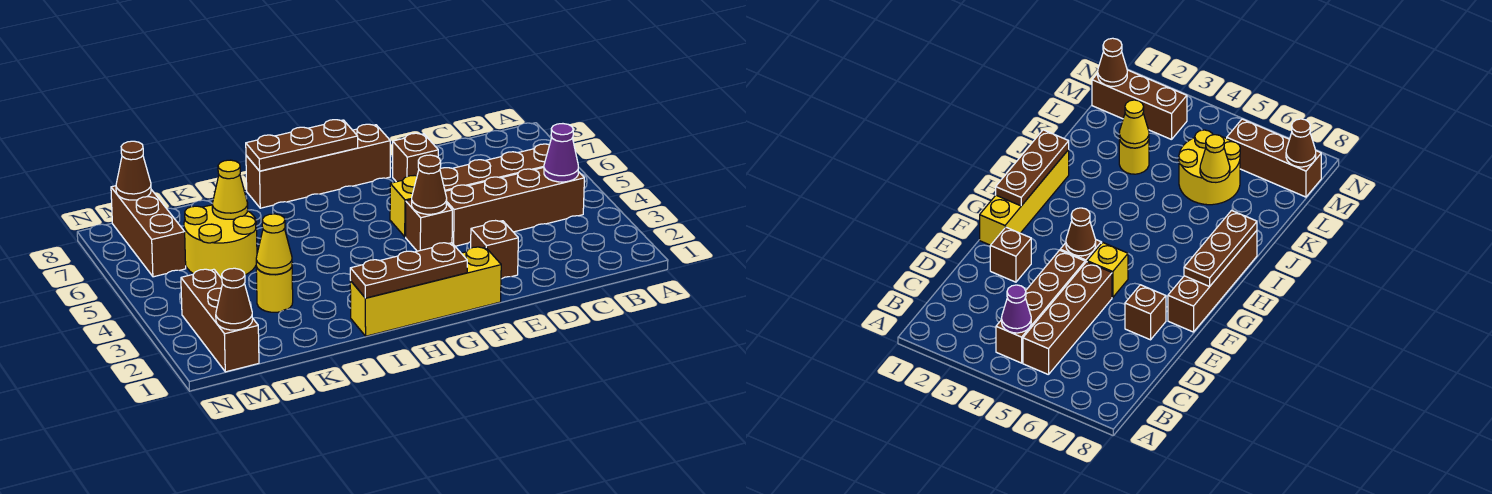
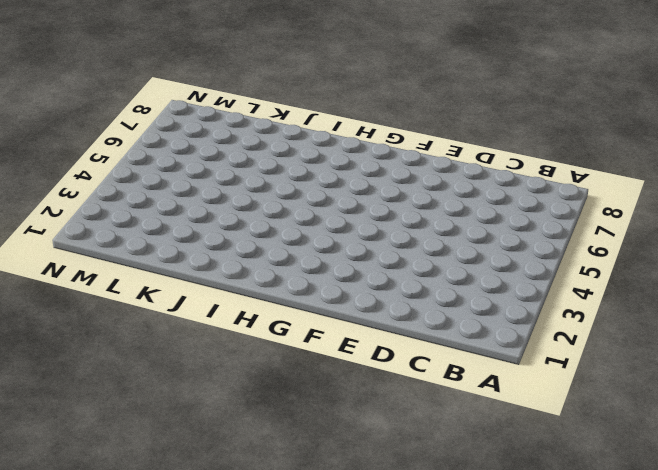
none -> brown 1x4 brick [445,167,584,246]
none -> brown 1x4 brick [440,144,549,191]
none -> brown 1x1 brick [471,221,518,279]

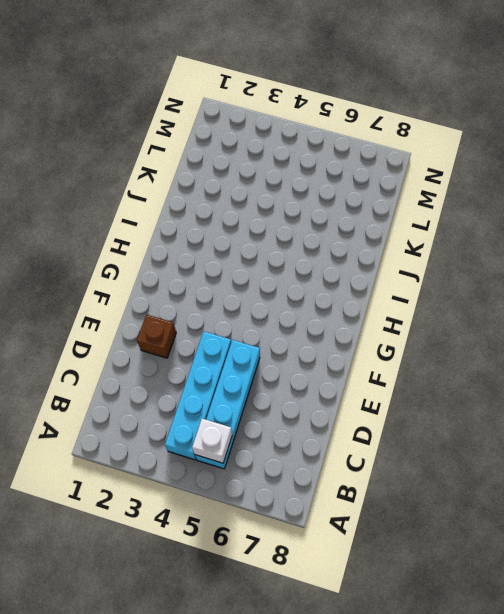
cyan 1x4 brick [165,332,231,460] -> brown 1x4 brick [445,167,584,246]
cyan 1x4 brick [195,340,260,469] -> brown 1x4 brick [440,144,549,191]
white 1x1 brick [192,419,232,463] -> none
none -> brown 1x1 brick [393,133,438,182]
none -> yellow 1x4 brick [350,247,501,336]
none -> brown 1x1 brick [406,199,452,251]

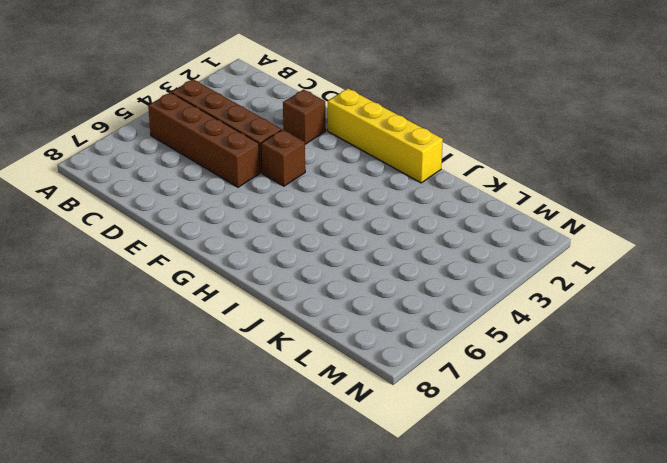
none -> brown 1x1 brick [393,133,438,182]
none -> yellow 1x1 brick [390,175,417,237]
none -> brown 1x4 brick [246,124,390,208]

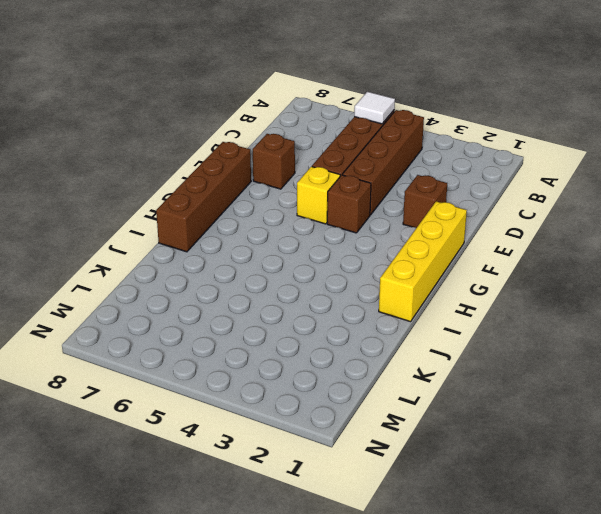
white 1x1 tile [354,92,395,124] -> none
none -> yellow 1x1 round brick [256,267,293,312]
none -> yellow 2x2 round brick [184,205,257,278]
none -> brown 1x3 brick [181,269,259,372]

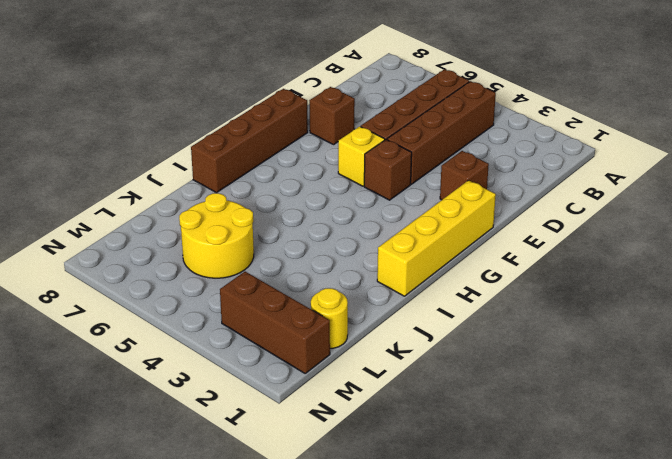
yellow 1x1 round brick [311,288,348,348] -> yellow 1x1 round brick moved to [256,267,293,312]
none -> brown 1x3 brick [111,186,186,277]
none -> purple 1x1 cone [544,124,578,182]
none -> brown 1x1 cone [412,155,447,214]

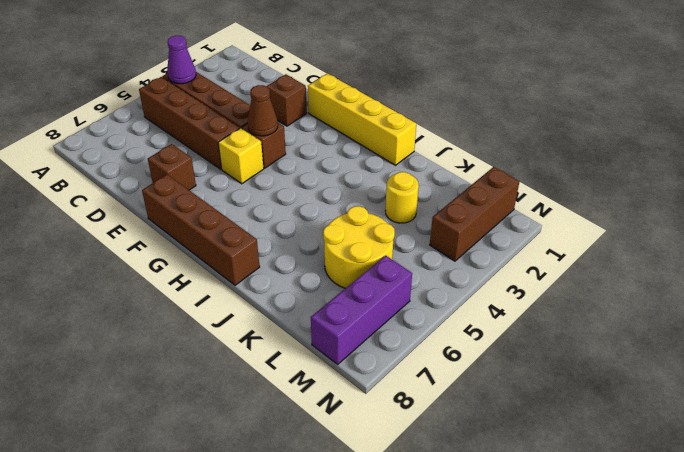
purple 1x3 brick [311,256,412,364] -> brown 1x3 brick [111,186,186,277]
none -> brown 1x3 plate [350,243,467,298]
none -> brown 1x3 plate [246,120,358,171]
none -> yellow 1x1 cone [256,214,292,274]

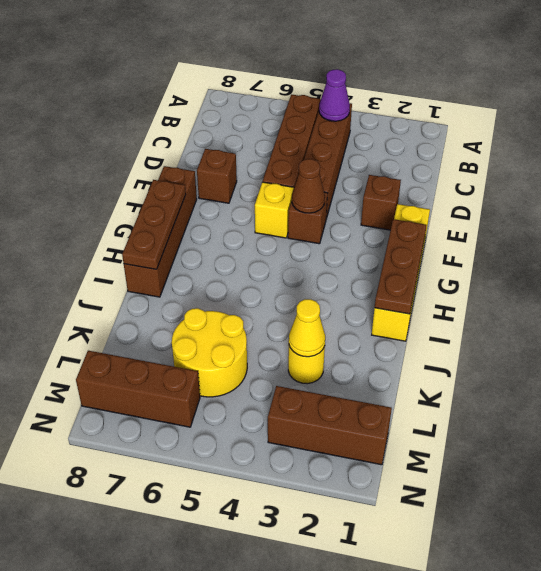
none -> yellow 1x1 cone [212,160,248,219]
none -> brown 1x1 cone [216,268,253,330]
none -> brown 1x1 cone [116,141,151,200]

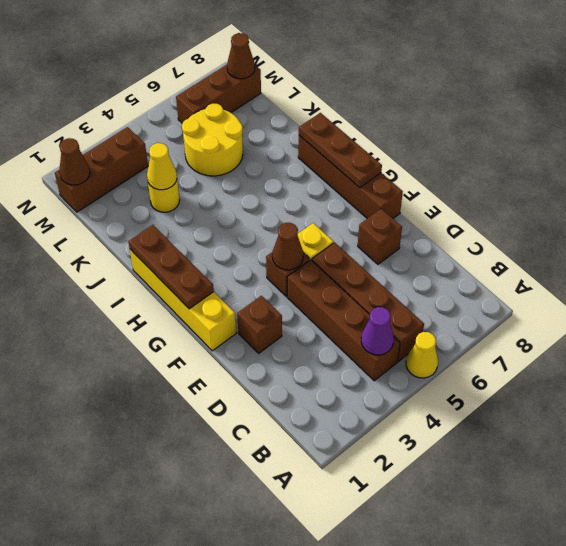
yellow 1x1 cone [406,332,438,378] -> yellow 1x1 cone moved to [212,160,248,219]

